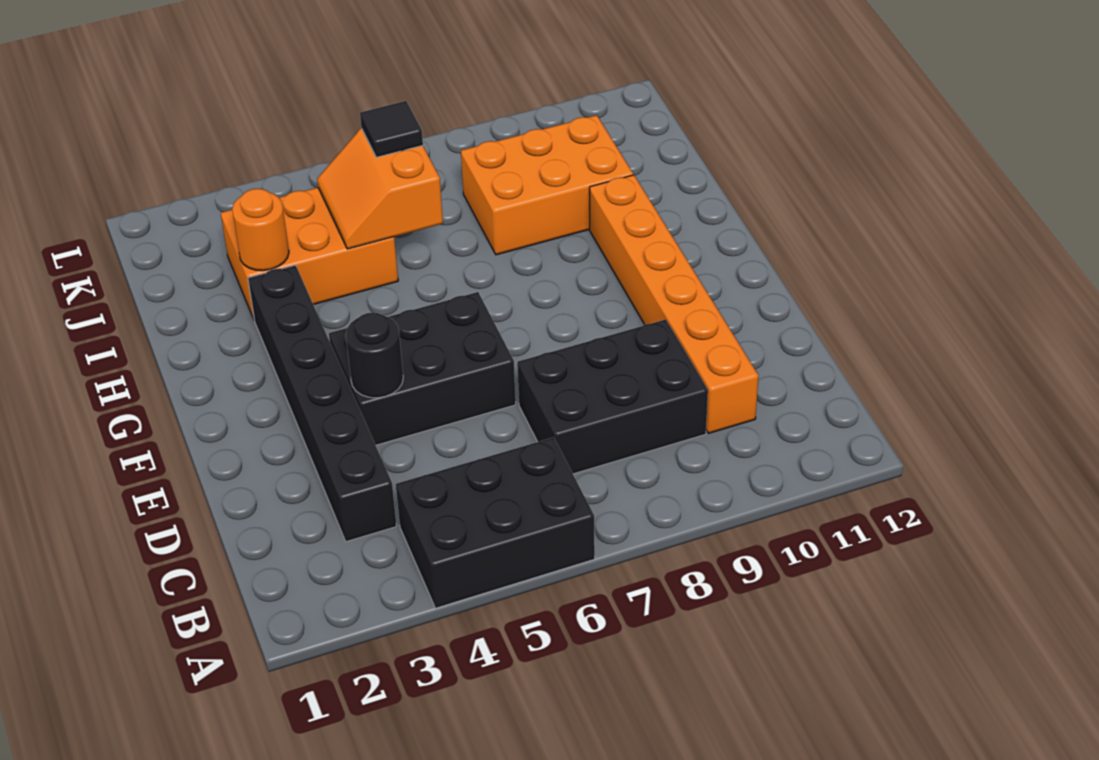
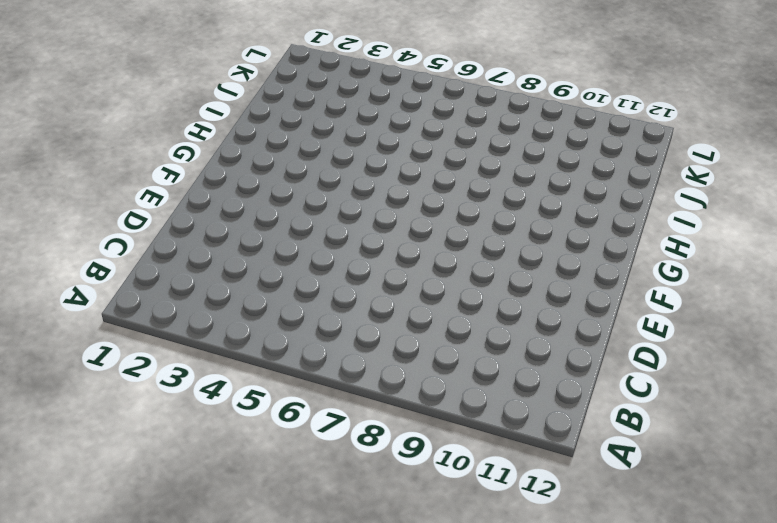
none -> black 2x3 brick [396,437,595,608]
none -> black 1x6 brick [248,265,397,542]

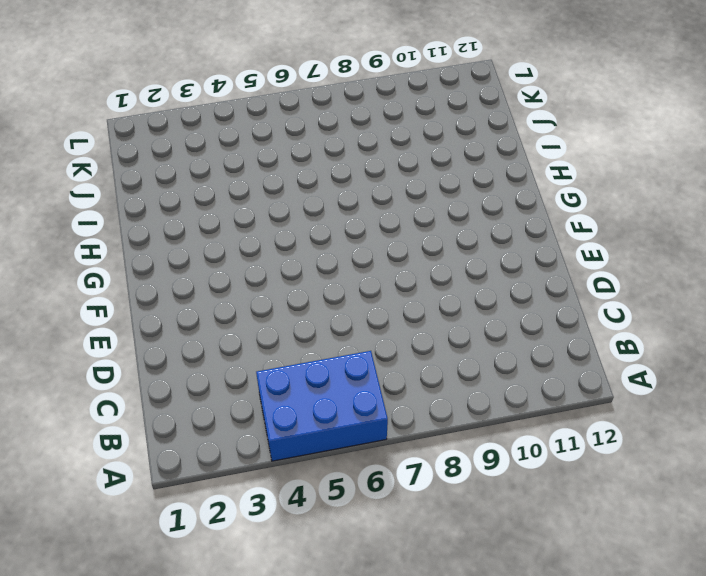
blue 2x3 brick [256,351,388,461] -> black 2x3 brick [396,437,595,608]
none -> black 1x6 brick [248,265,397,542]
none -> black 2x3 brick [517,319,708,474]

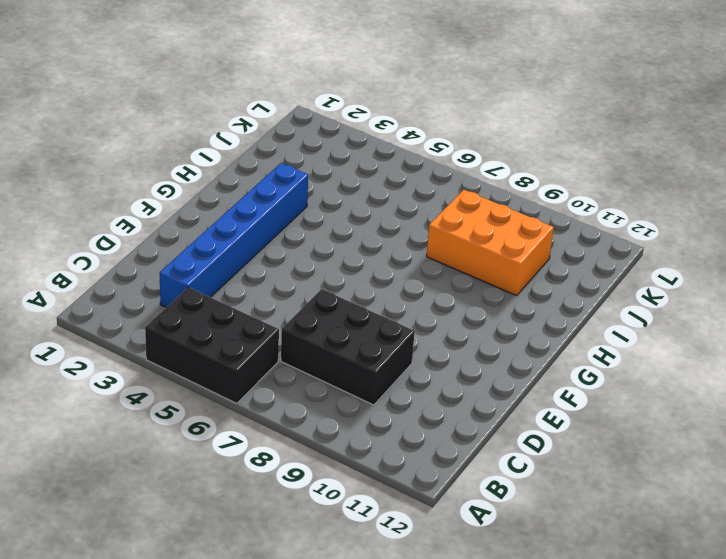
blue 1x6 brick [160,163,308,307] -> black 1x6 brick [248,265,397,542]
none -> orange 1x6 brick [590,175,759,433]
none -> black 2x3 brick [329,292,516,445]

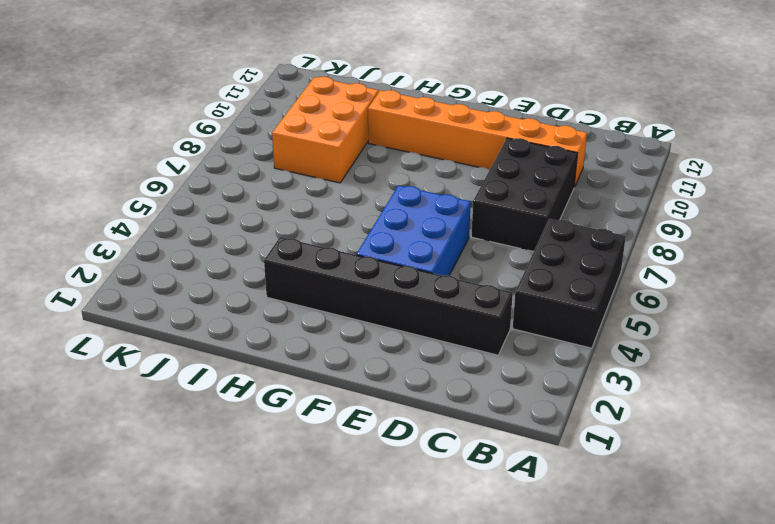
blue 2x3 brick [356,185,471,276] -> black 2x3 brick [329,292,516,445]
none -> orange 2x3 brick [221,188,398,319]
none -> black 1x1 round brick [346,313,403,398]

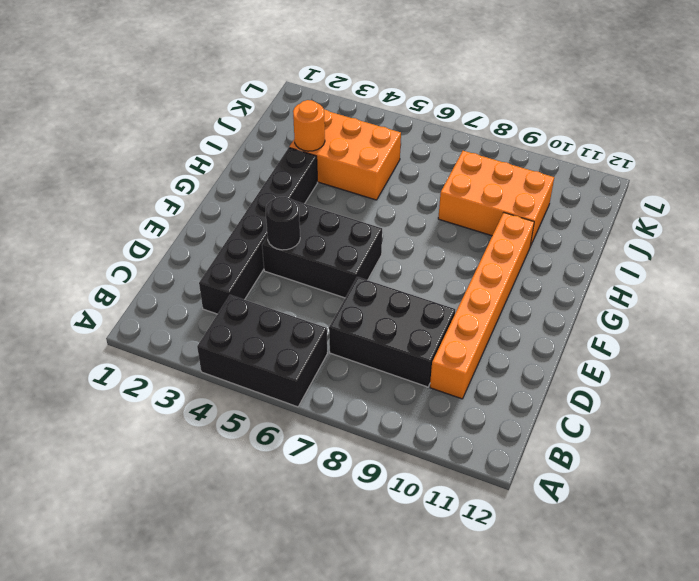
none -> orange 2x2 slope [317,128,443,249]
none -> black 1x1 tile [360,101,423,157]

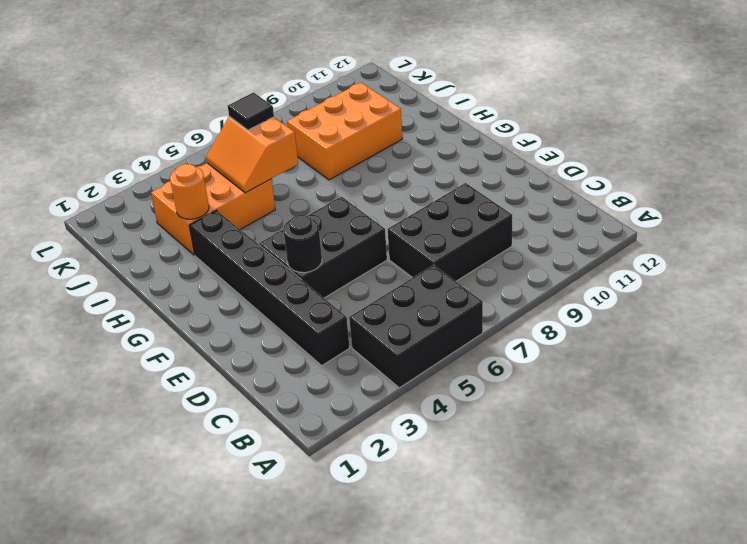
none -> orange 1x6 brick [590,175,759,433]

